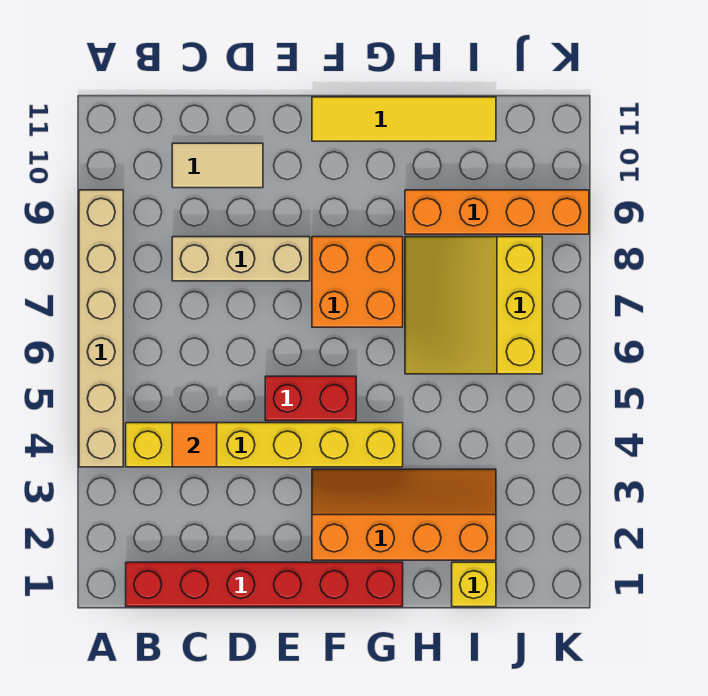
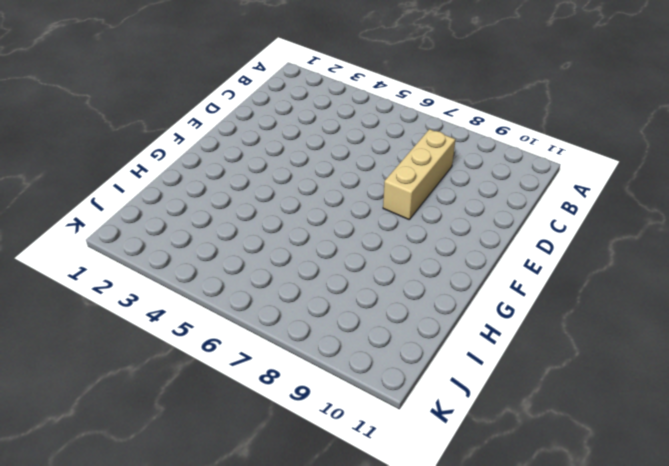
none -> tan 1x6 brick [79,190,123,467]
none -> red 1x6 brick [126,562,403,607]
none -> yellow 1x6 brick [126,423,403,467]

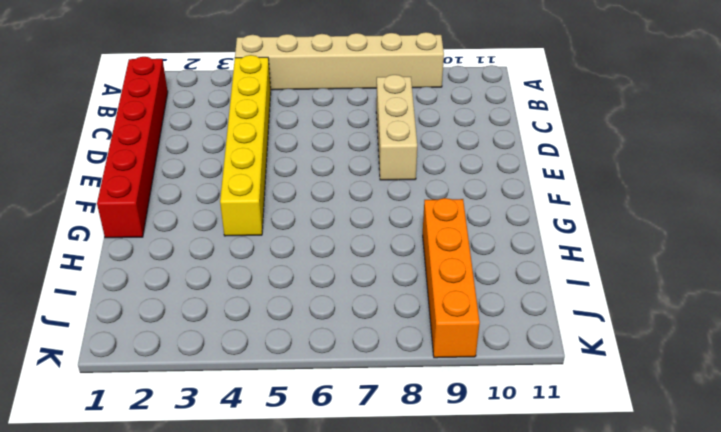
none -> tan 1x2 tile [172,143,263,188]
none -> red 1x2 brick [265,376,356,421]
none -> orange 2x4 slope [312,469,496,560]

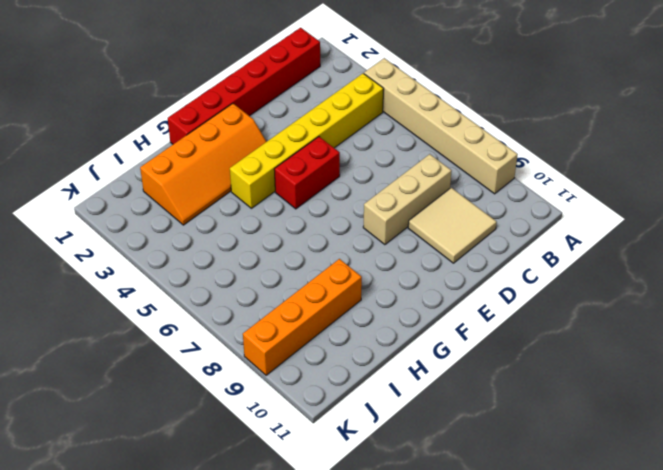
tan 2x2 tile [408,188,497,263] -> tan 1x2 tile [172,143,263,188]
none -> orange 2x2 brick [312,237,403,327]
none -> yellow 1x4 tile [312,97,496,141]
none -> yellow 3x3 slope [405,237,542,374]

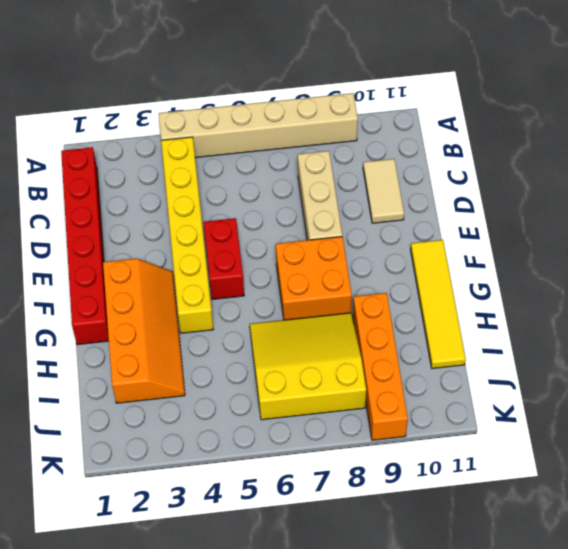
none -> yellow 1x1 brick [452,562,496,607]
none -> orange 1x1 tile [172,423,217,467]

